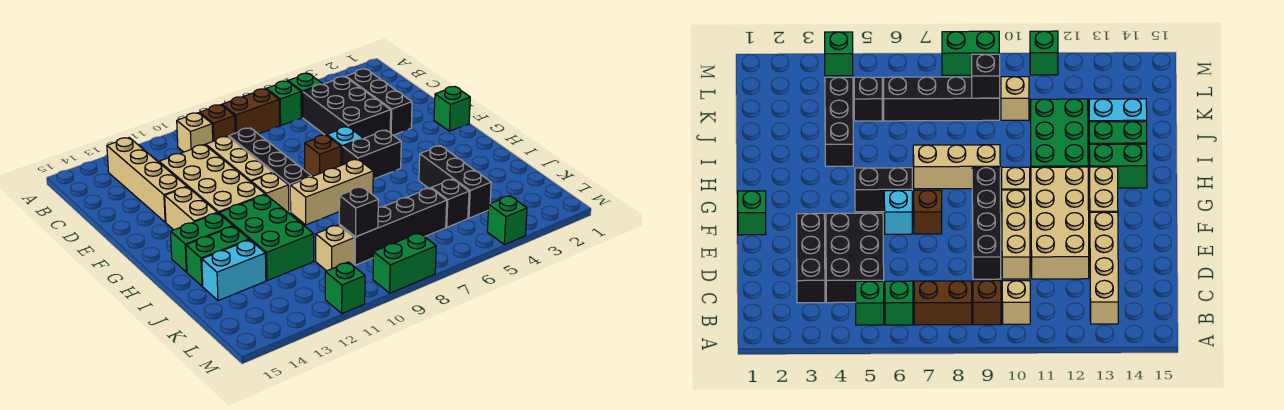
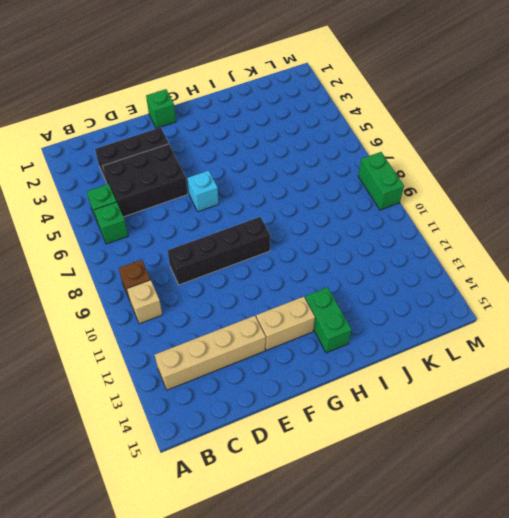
none -> brown 1x2 brick [222,89,280,134]
none -> tan 1x3 brick [206,136,273,182]
none -> tan 2x4 brick [159,145,265,213]
none -> brown 1x1 brick [305,135,341,176]

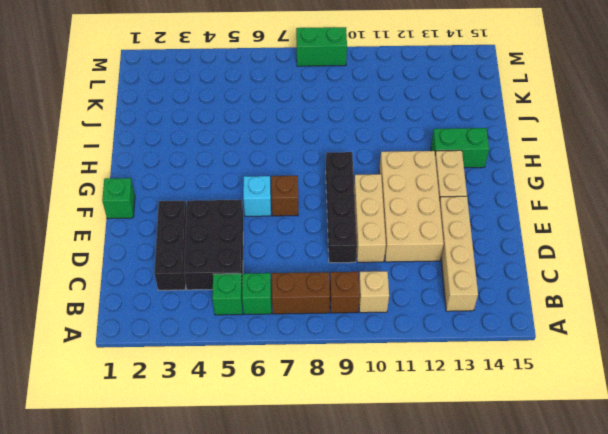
none -> black 1x2 brick [343,130,401,179]
none -> tan 1x1 brick [251,173,289,213]
none -> tan 1x3 brick [290,159,373,225]
none -> green 2x3 brick [219,195,314,281]

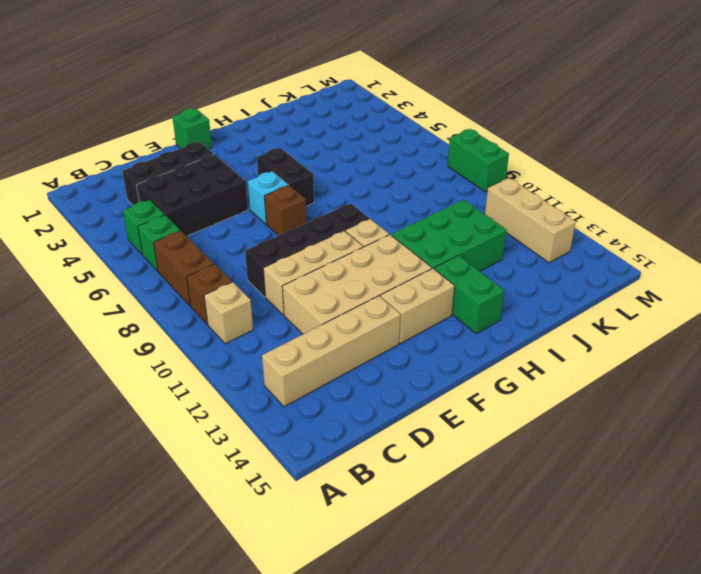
tan 1x3 brick [485,178,576,263] -> tan 1x3 brick moved to [290,159,373,225]
none -> black 1x3 brick [419,146,491,218]
none -> green 1x2 brick [186,226,249,286]
none -> cyan 1x2 brick [202,240,266,301]
none -> black 1x1 brick [431,179,469,227]

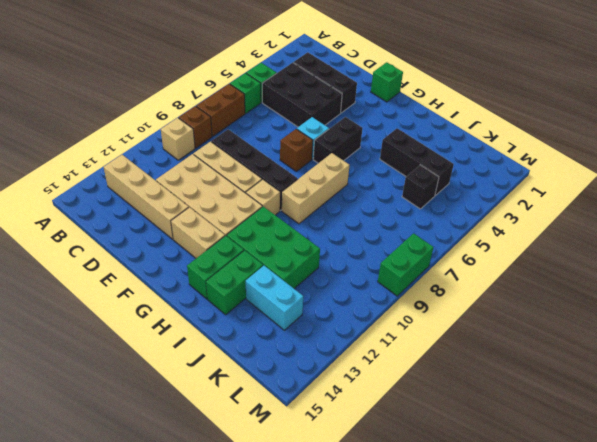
cyan 1x2 brick [246,266,303,330] -> cyan 1x2 brick turned to [202,240,266,301]
none -> black 1x4 brick [339,188,447,265]
none -> tan 1x1 brick [316,225,354,271]
none -> green 1x1 brick [487,196,527,245]
none -> green 1x1 brick [325,262,365,313]

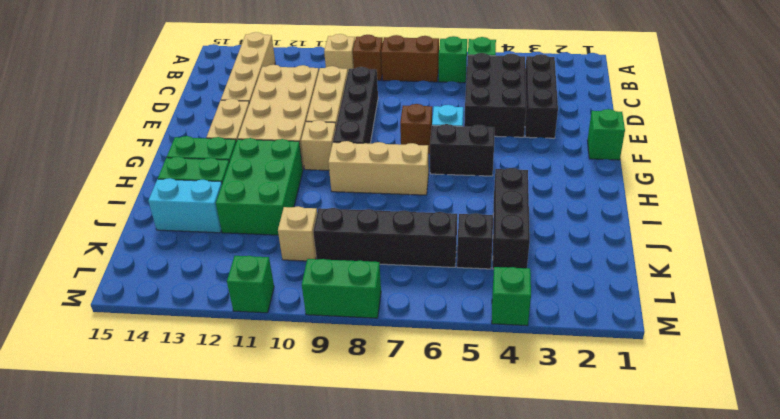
none -> black 1x1 brick [339,187,378,237]

